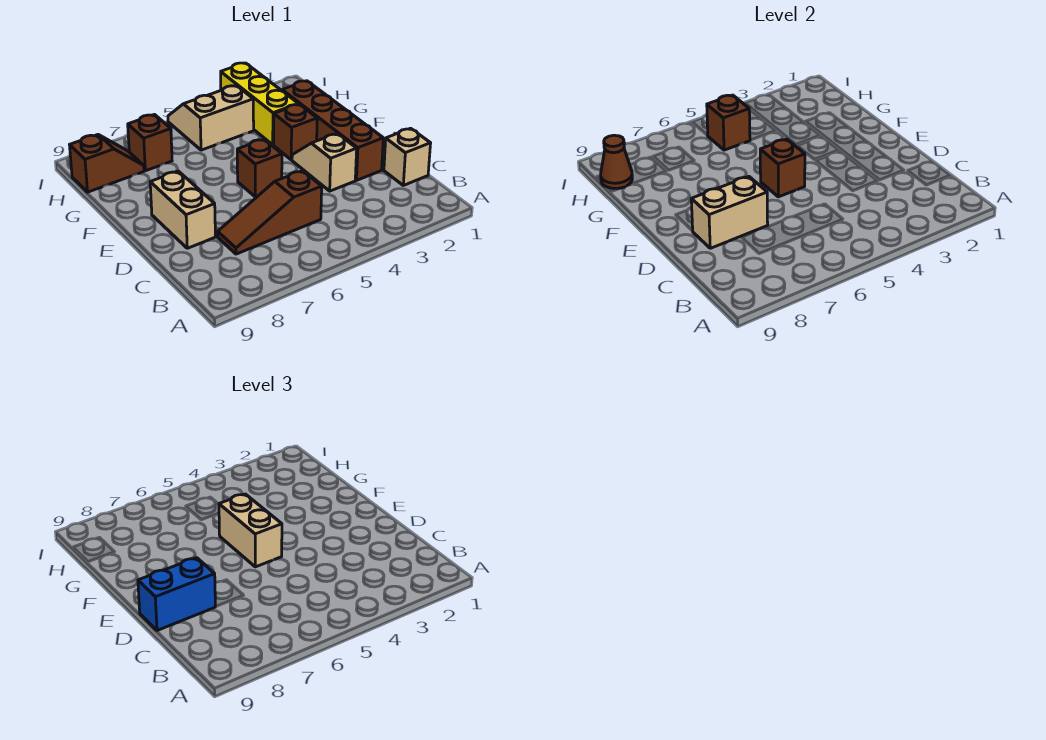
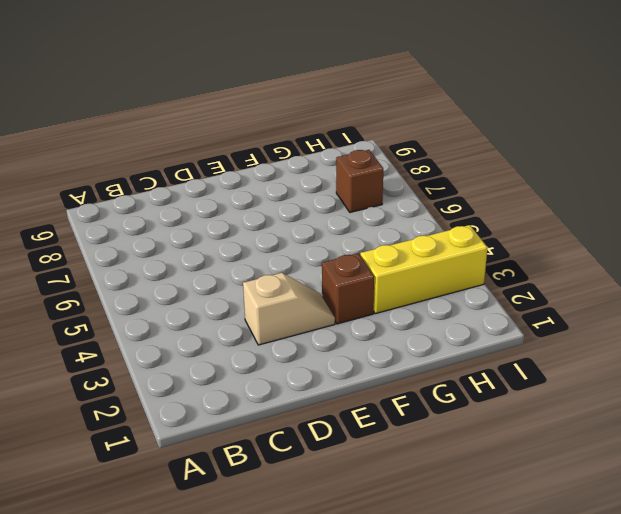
none -> tan 1x1 brick [384,128,431,185]
none -> brown 1x3 slope [218,171,322,254]
none -> brown 1x4 brick [282,81,383,180]

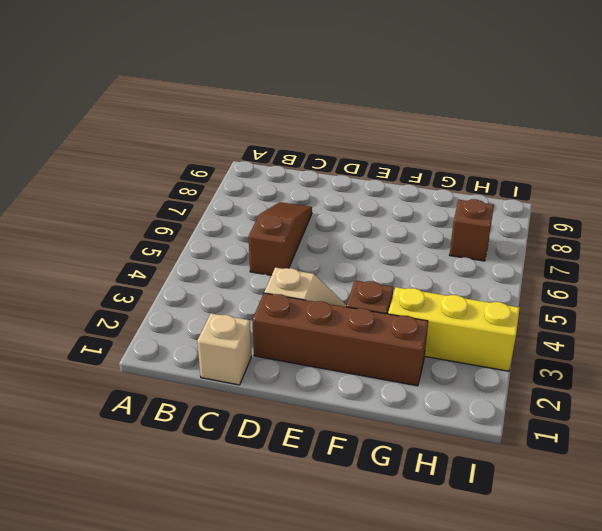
none -> tan 1x2 brick [150,171,215,248]
none -> brown 1x1 brick [237,139,282,197]
none -> tan 2x2 slope [168,85,254,150]

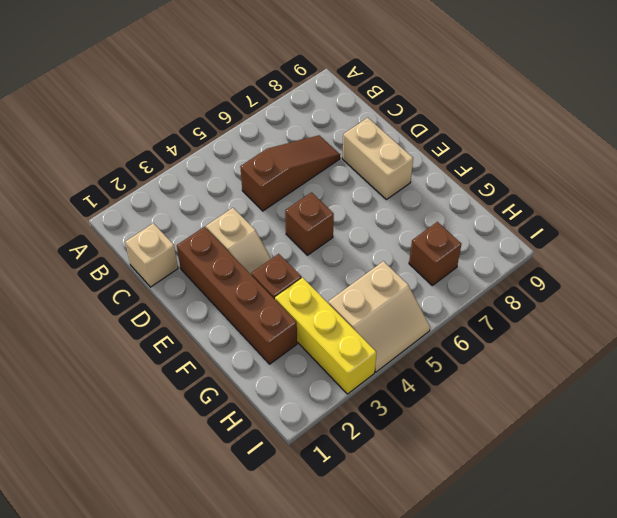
none -> brown 1x2 slope [70,135,144,192]
none -> tan 1x2 brick [691,177,768,248]
none -> brown 1x1 brick [760,139,805,197]

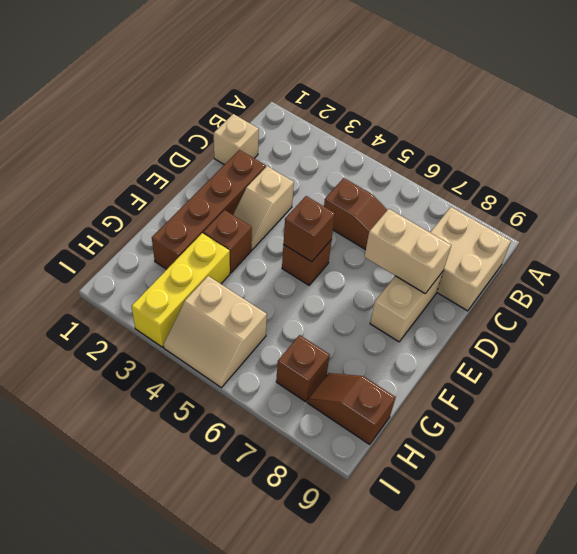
tan 2x2 brick [430,207,511,311] -> none
none -> brown 1x1 brick [707,95,750,150]
none -> brown 1x1 cone [601,135,632,188]
none -> blue 1x2 brick [138,558,215,631]

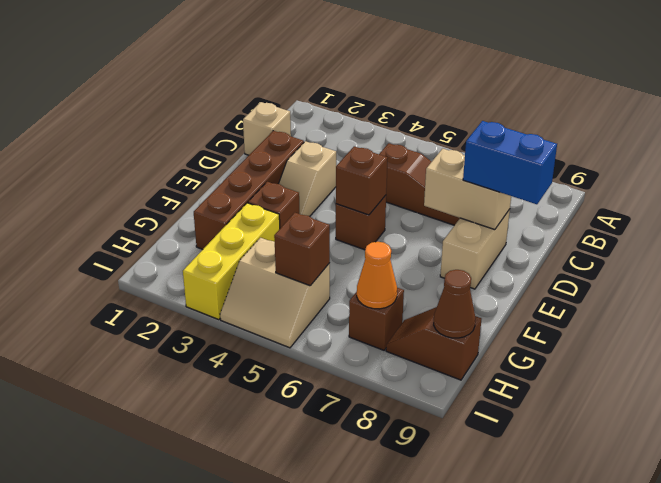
orange 1x1 cone [357,242,397,309] -> none
none -> tan 1x2 brick [219,494,282,567]

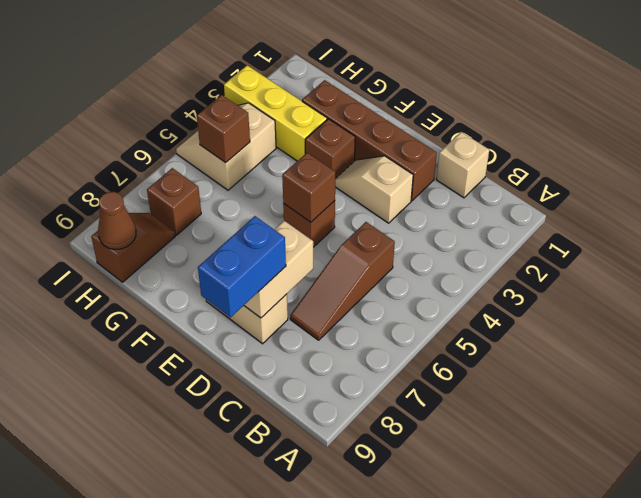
none -> tan 1x2 brick [219,494,282,567]

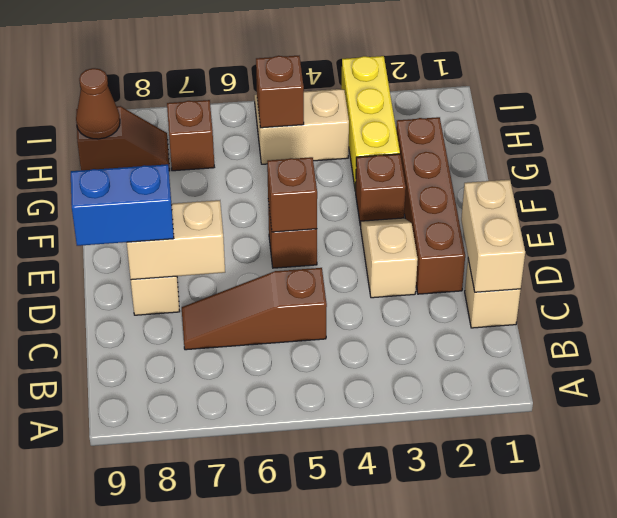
tan 1x2 brick [461,180,525,292] -> tan 1x2 brick moved to [219,494,282,567]

